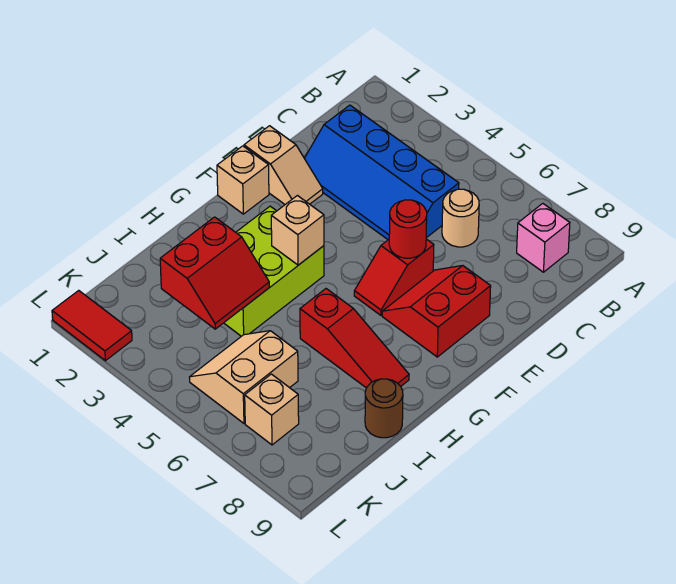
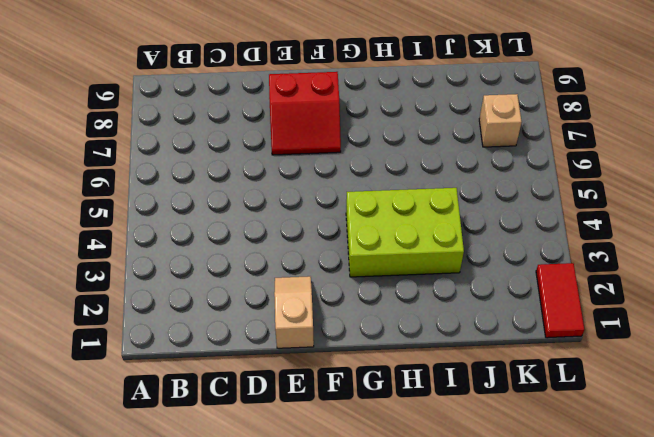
none -> pink 1x1 brick [517,203,570,272]
none -> blue 2x4 slope [304,105,459,240]
none -> tan 1x1 round brick [442,189,479,247]

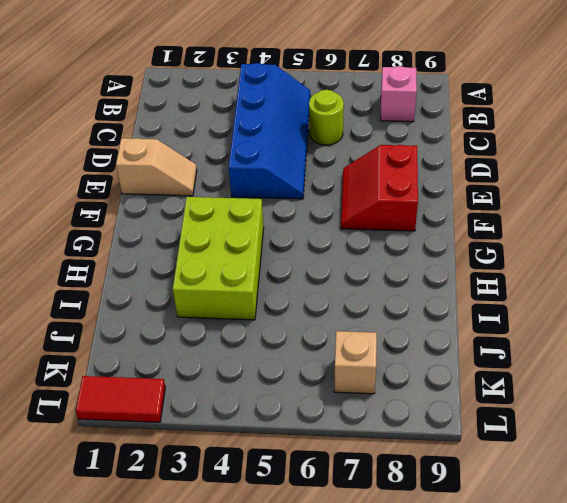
blue 2x4 slope [229,63,310,199] -> blue 2x4 slope turned to [304,105,459,240]
lime 1x1 round brick [309,90,344,145] -> tan 1x1 round brick [442,189,479,247]
none -> red 1x2 slope [354,239,434,315]
none -> tan 1x1 brick [217,146,269,214]
none -> red 1x3 slope [300,289,409,388]

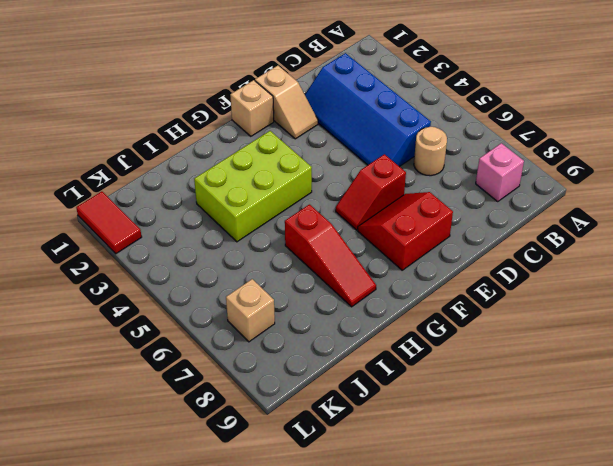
none -> brown 1x1 round brick [365,379,403,438]
none -> tan 2x2 slope [190,331,298,423]
none -> red 1x1 round brick [389,200,427,258]

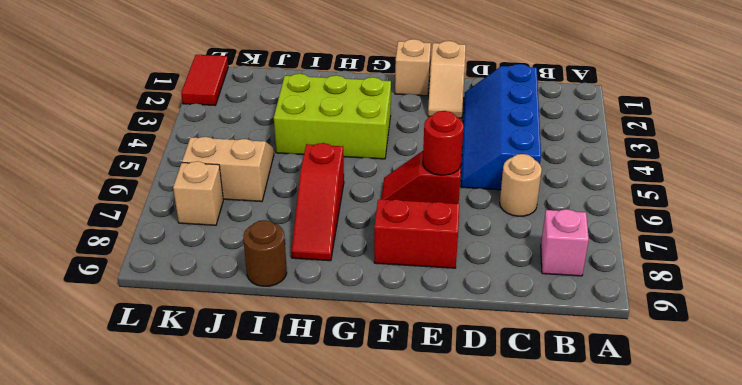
none -> tan 1x1 brick [271,196,324,265]
none -> red 2x2 slope [160,217,269,329]

